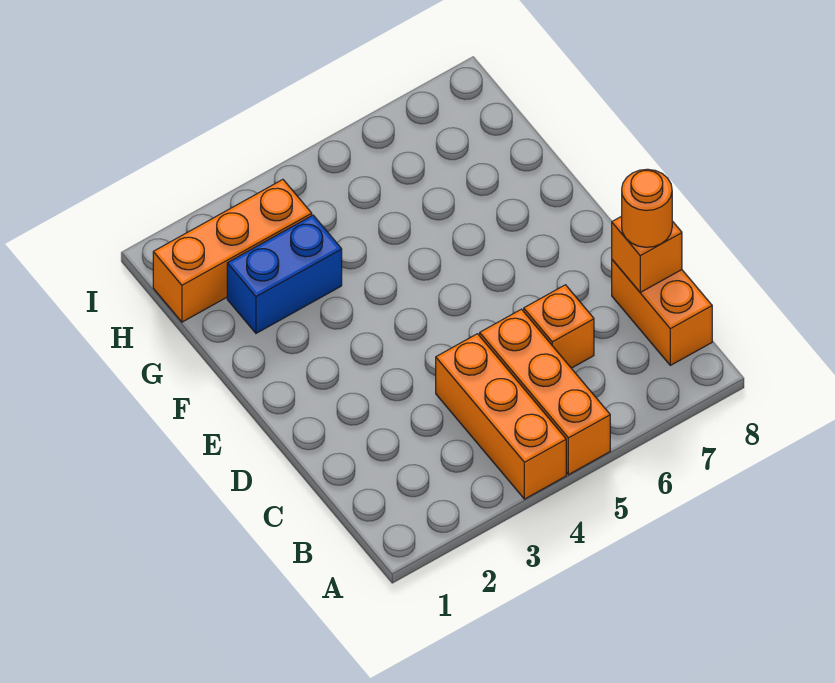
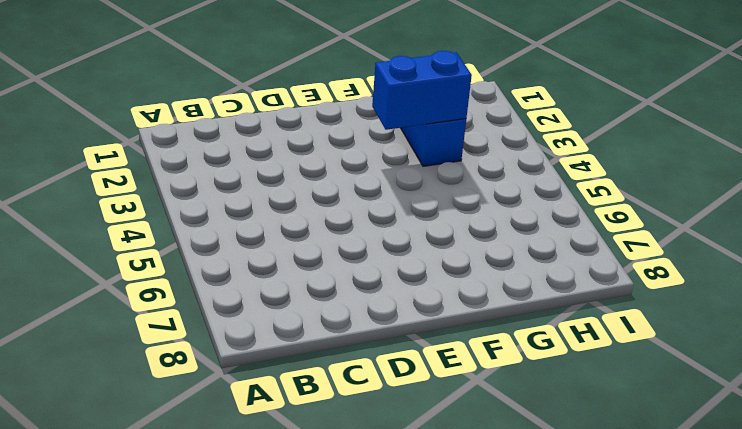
blue 1x2 brick [372,51,472,130] -> none
none -> orange 1x3 brick [436,334,566,499]
none -> orange 1x3 brick [480,309,610,475]

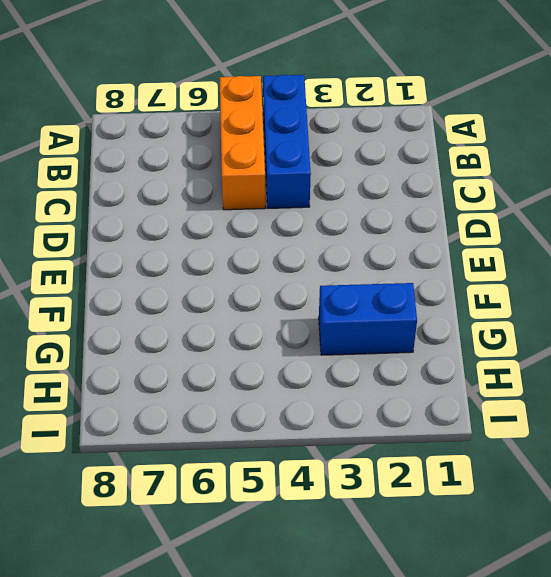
blue 1x3 brick [263,75,311,208] -> orange 1x3 brick [436,334,566,499]
none -> orange 1x2 brick [612,260,712,365]
none -> orange 1x1 brick [524,285,594,368]

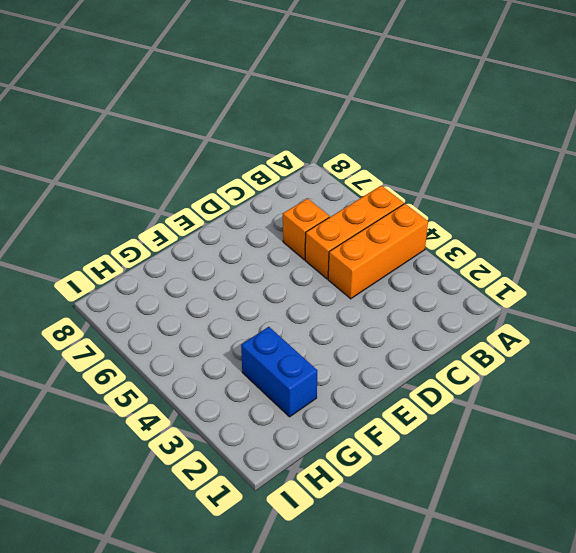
none -> orange 1x2 brick [612,260,712,365]
none -> orange 1x3 brick [153,180,312,322]

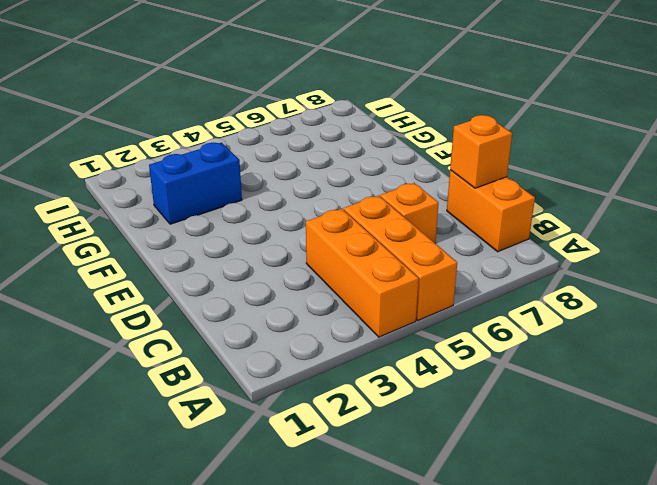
none -> orange 1x3 brick [153,180,312,322]
none -> orange 1x1 round brick [622,169,672,247]

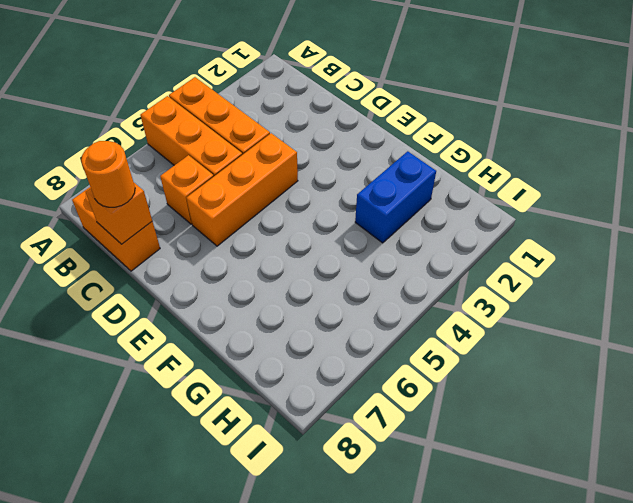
orange 1x3 brick [187,133,298,246] -> orange 1x3 brick moved to [153,180,312,322]

